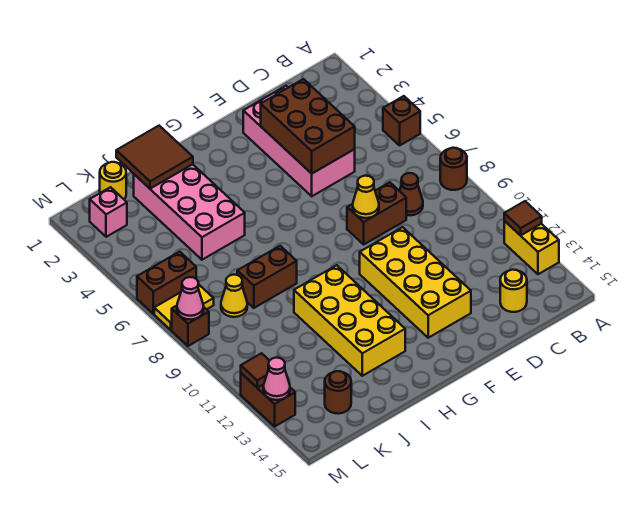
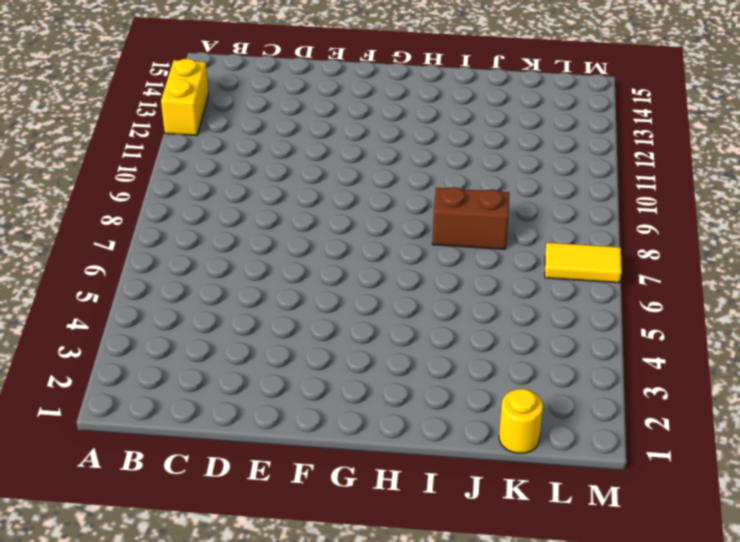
none -> brown 1x1 brick [383,96,420,145]
none -> brown 1x1 round brick [440,148,467,190]
none -> brown 1x1 cone [400,173,423,215]

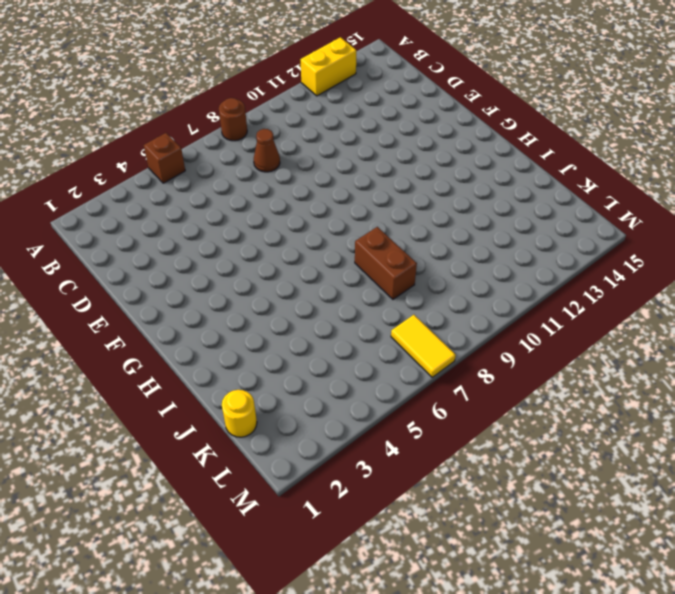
none -> yellow 1x1 round brick [500,270,527,312]
none -> pink 2x4 brick [243,86,355,196]
none -> brown 1x2 brick [347,182,406,244]

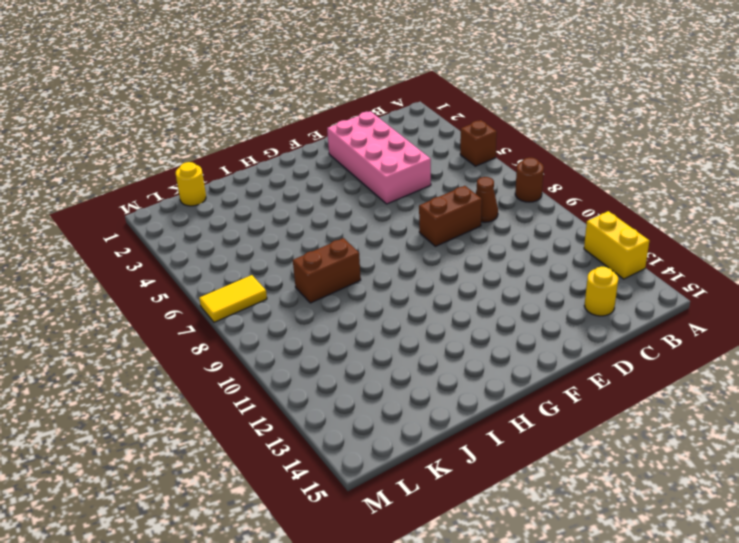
none -> yellow 2x4 brick [360,227,471,338]
none -> yellow 2x4 brick [294,265,405,376]
none -> pink 2x4 brick [134,164,245,260]

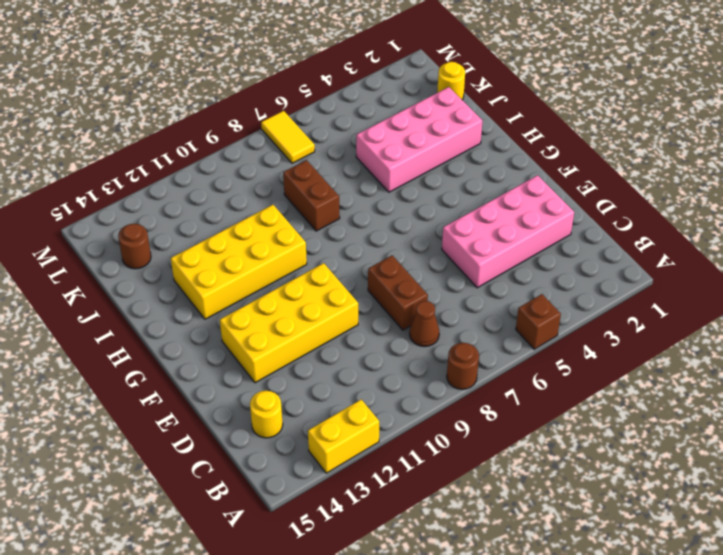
none -> yellow 1x1 cone [221,275,247,317]
none -> pink 1x1 brick [90,187,127,237]
none -> brown 1x2 brick [137,252,196,314]

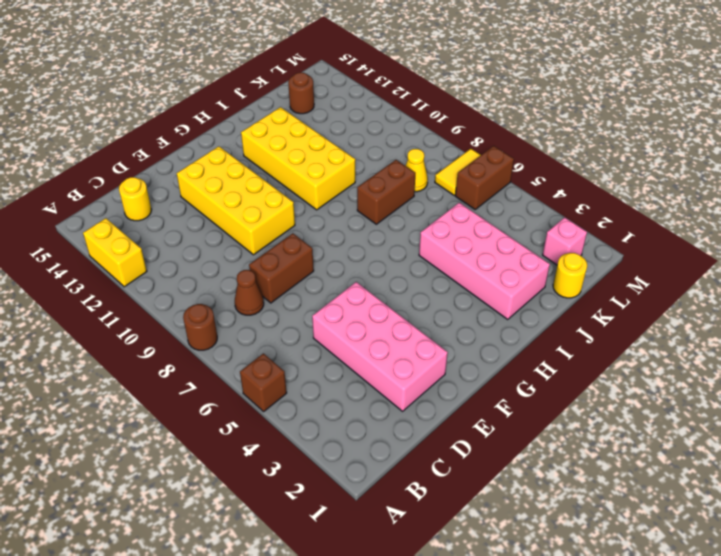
none -> brown 1x1 brick [172,306,209,346]
none -> brown 1x2 brick [241,373,295,426]
none -> brown 1x1 tile [504,201,542,236]

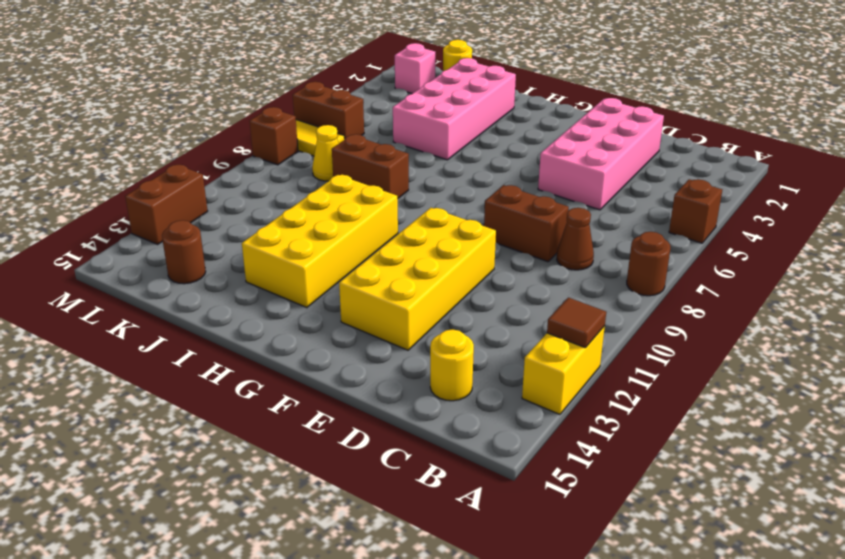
none -> brown 2x3 brick [261,79,355,174]
none -> yellow 1x1 cone [353,176,379,218]
none -> brown 2x2 tile [116,126,193,189]

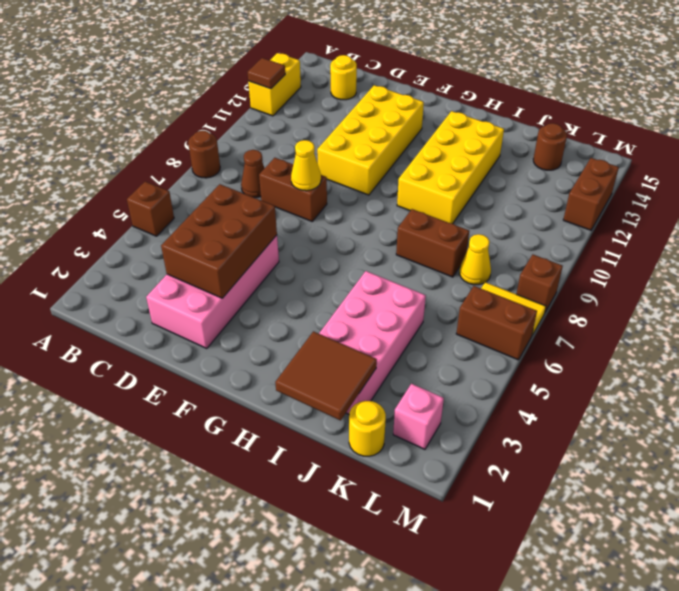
none -> pink 1x1 cone [177,277,204,320]
none -> brown 1x1 tile [241,353,270,388]
none -> pink 1x1 cone [263,358,290,400]

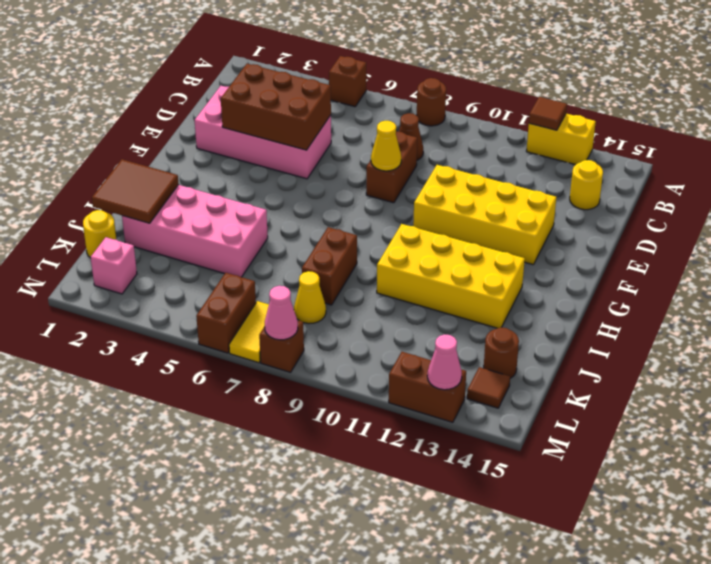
brown 1x1 tile [467,367,510,408] -> brown 1x1 tile moved to [241,353,270,388]

